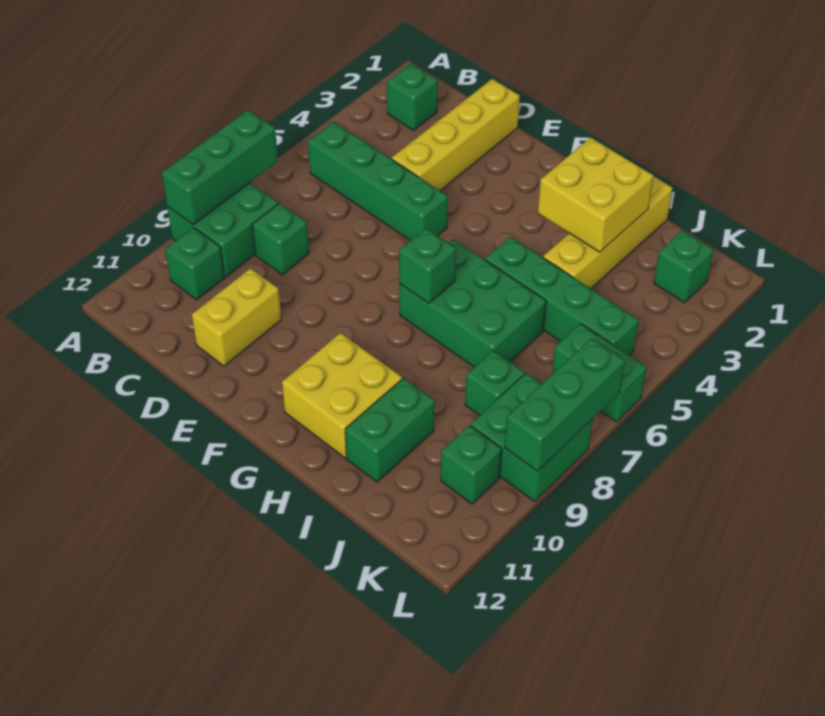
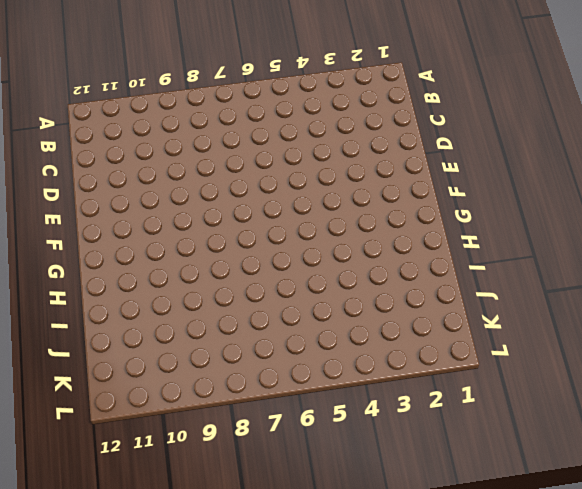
none -> green 2x2 brick [167,183,278,277]
none -> green 1x1 brick [387,64,438,130]
none -> green 1x4 brick [308,122,448,241]

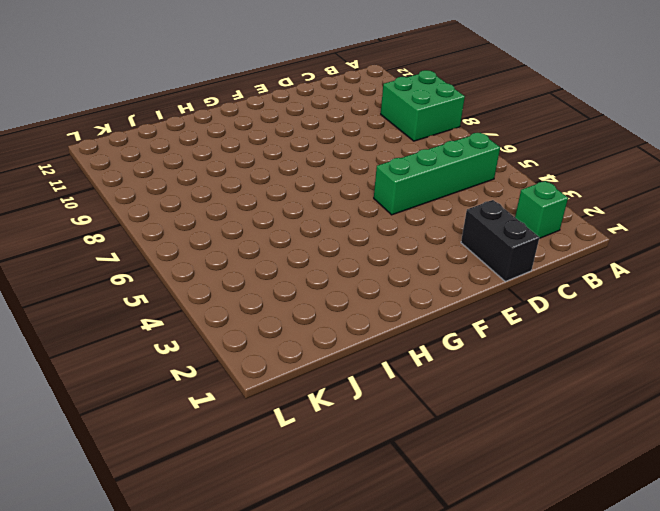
black 1x2 brick [461,200,539,281] -> yellow 1x4 brick [392,79,520,191]
none -> green 1x1 brick [165,227,224,300]
none -> green 1x1 brick [252,203,309,275]
none -> yellow 1x2 brick [192,268,281,366]

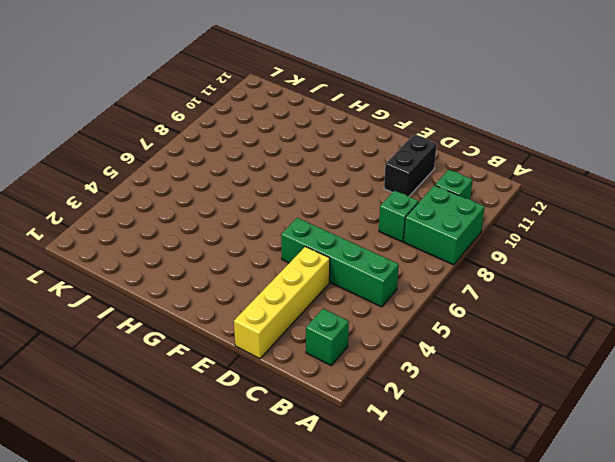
black 1x2 brick [384,135,437,196] -> yellow 1x2 brick [192,268,281,366]
none -> green 2x3 brick [399,239,546,367]
none -> yellow 2x2 brick [282,333,402,458]
none -> green 1x4 brick [485,237,639,355]

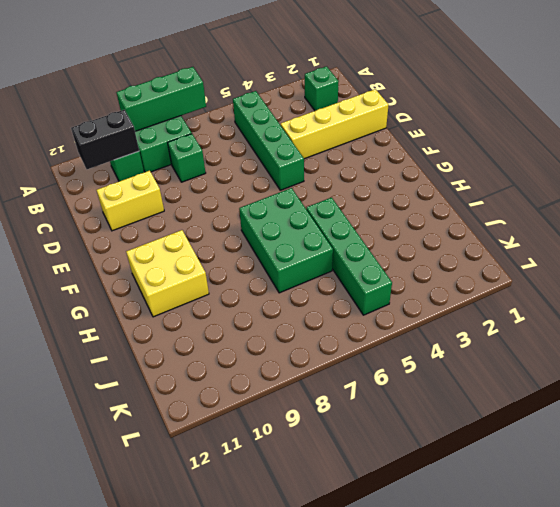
black 1x2 brick [71,110,139,169] -> none
none -> yellow 1x4 brick [543,176,672,289]
none -> green 1x2 brick [345,378,435,482]
none -> green 1x1 brick [465,350,525,415]

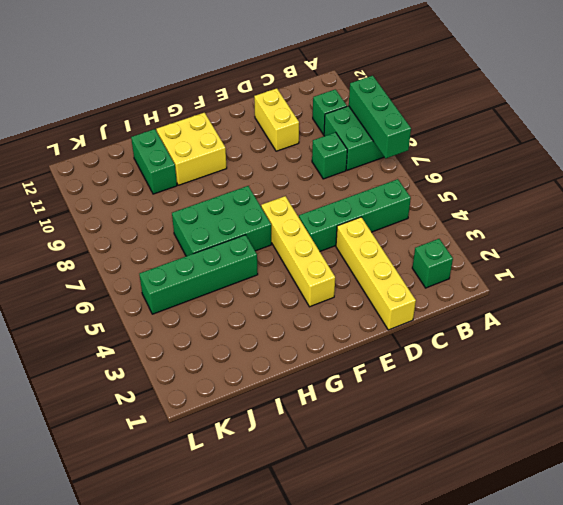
yellow 1x4 brick [261,196,335,307] -> yellow 1x4 brick moved to [543,176,672,289]
none -> green 1x1 brick [465,350,525,415]
none -> green 1x1 brick [654,230,714,303]
none -> green 1x2 brick [552,323,647,422]

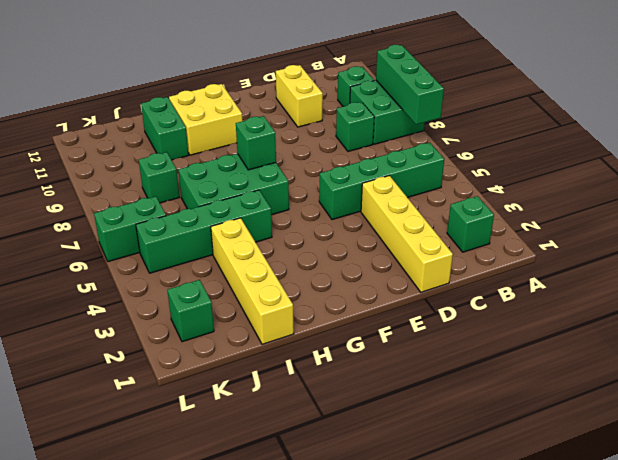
none -> green 2x2 brick [471,373,593,501]
none -> green 1x1 brick [441,425,502,504]
none -> yellow 2x2 brick [538,137,653,252]

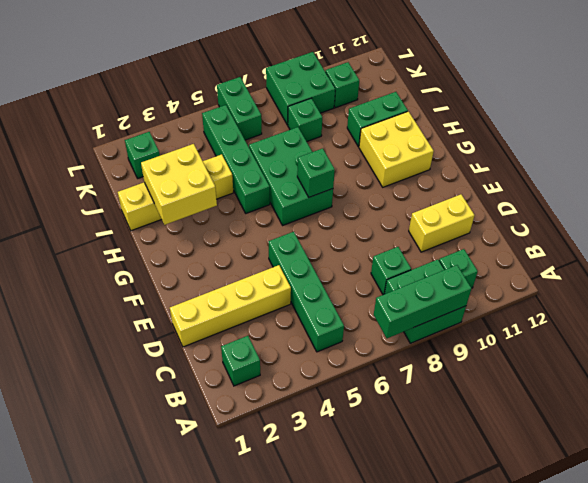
none -> green 1x3 brick [505,338,625,471]

